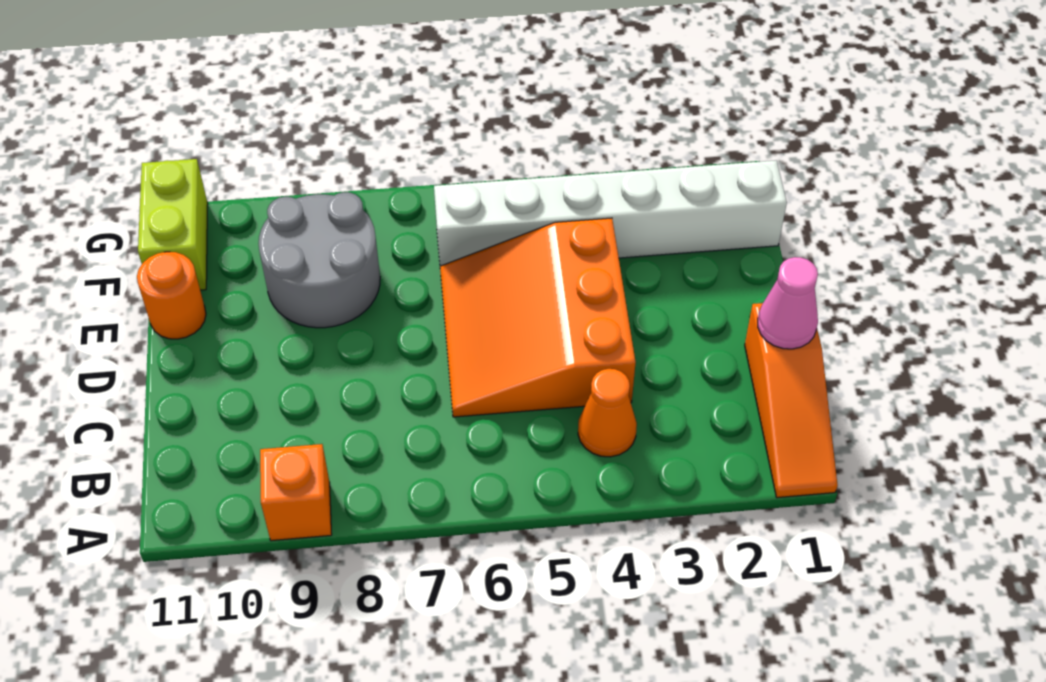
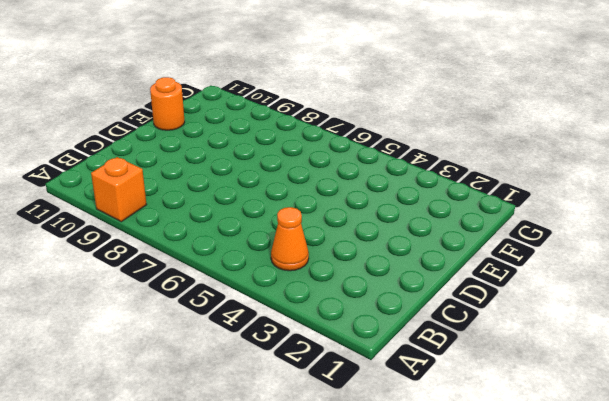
none -> orange 1x3 slope [745,303,838,498]
none -> orange 3x3 slope [440,218,636,417]

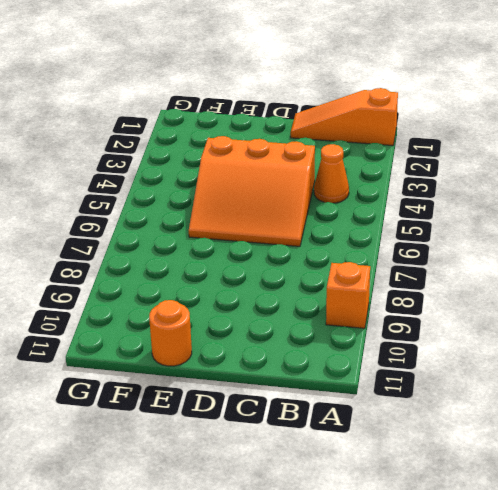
orange 1x3 slope [291,88,398,146] -> orange 1x3 slope turned to [745,303,838,498]
none -> grey 2x2 round brick [259,192,380,328]
none -> white 1x6 brick [434,160,787,266]

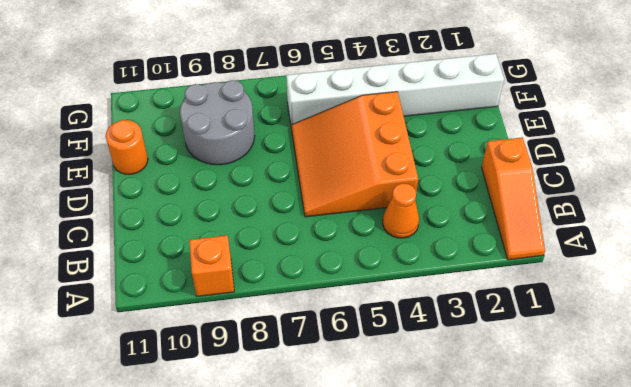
none -> lime 1x2 brick [138,159,208,290]
none -> pink 1x1 cone [758,257,818,349]

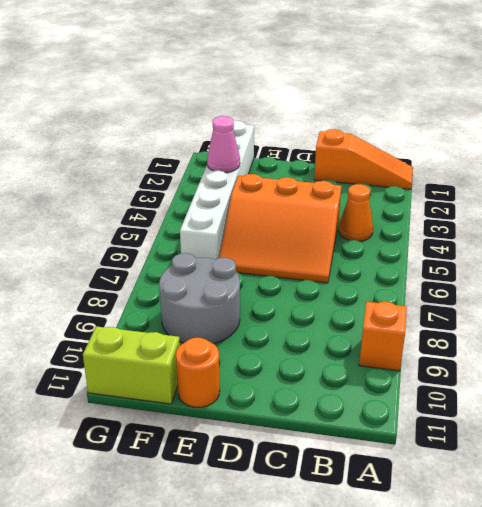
pink 1x1 cone [207,116,240,173] -> pink 1x1 cone moved to [758,257,818,349]

